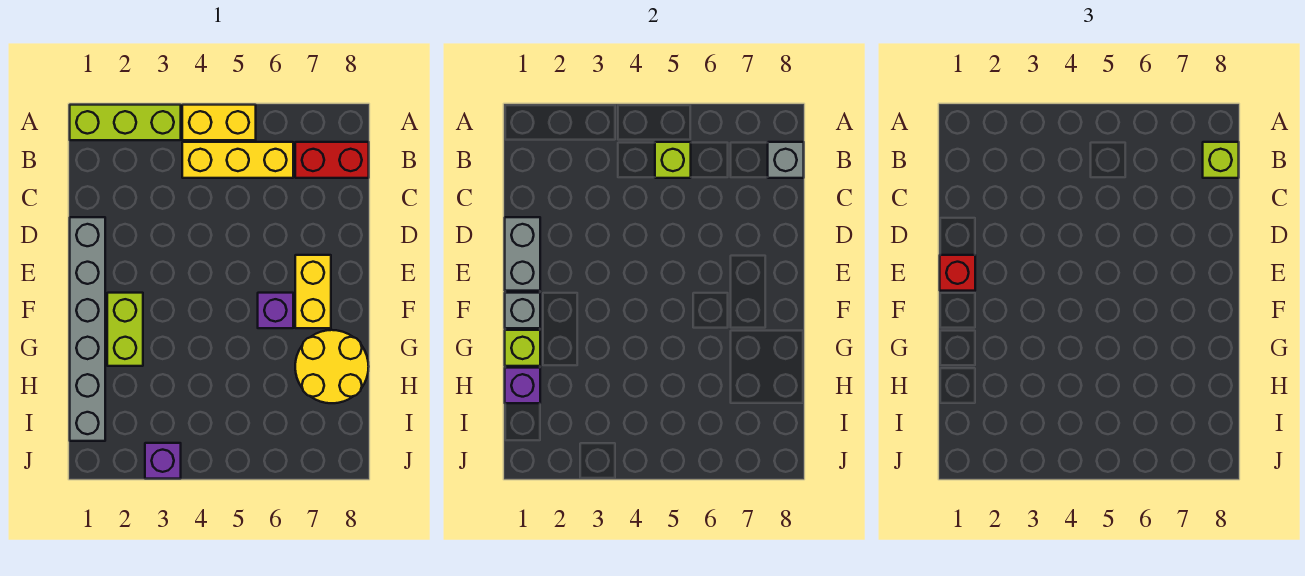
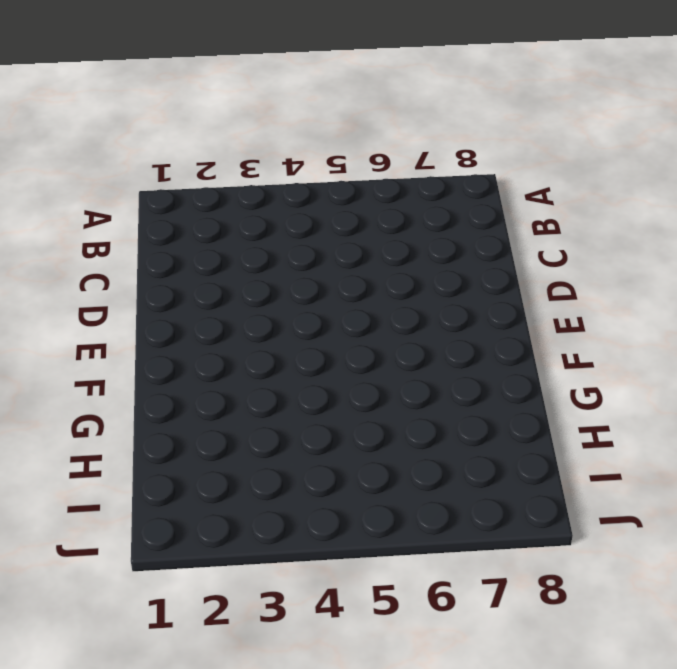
none -> lime 1x3 brick [70,105,181,140]
none -> yellow 1x2 brick [182,105,256,140]
none -> yellow 1x3 brick [182,142,293,178]

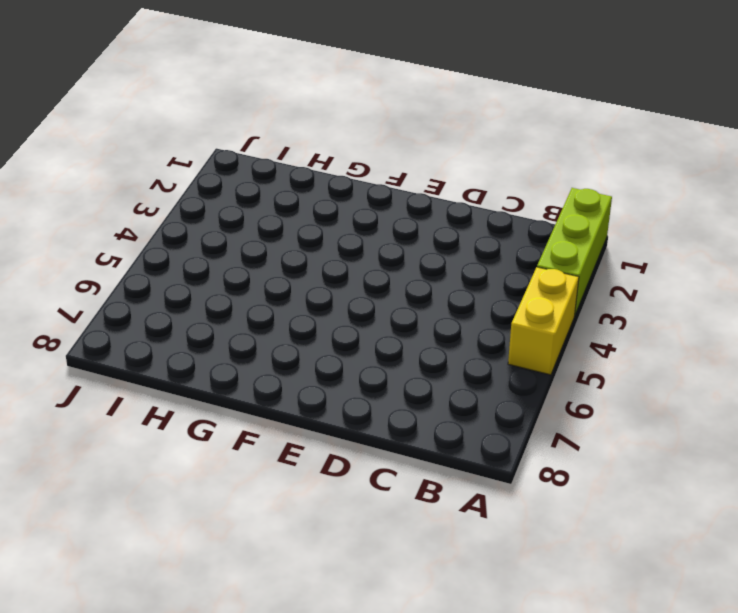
none -> yellow 1x3 brick [182,142,293,178]
none -> red 1x2 brick [295,142,369,178]
none -> grey 1x6 brick [70,217,105,441]

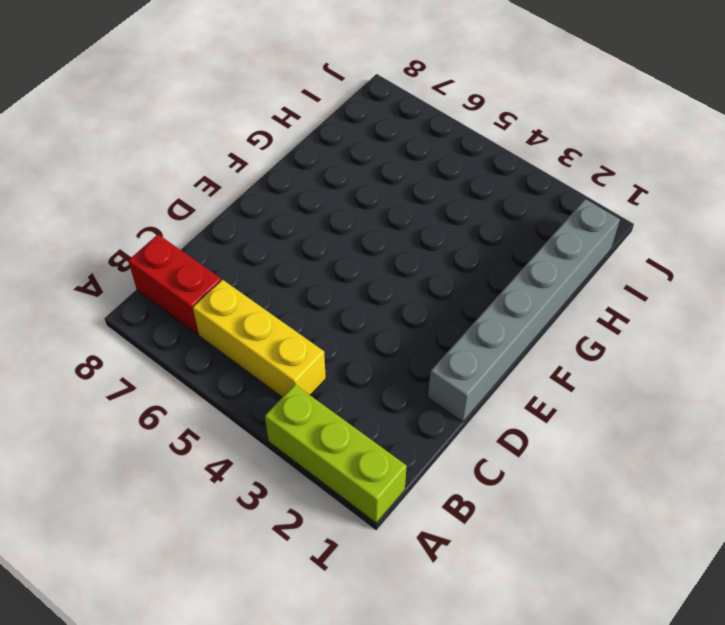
none -> yellow 1x2 brick [182,105,256,140]
none -> yellow 1x2 brick [295,255,331,328]
none -> lime 1x2 brick [107,293,143,366]

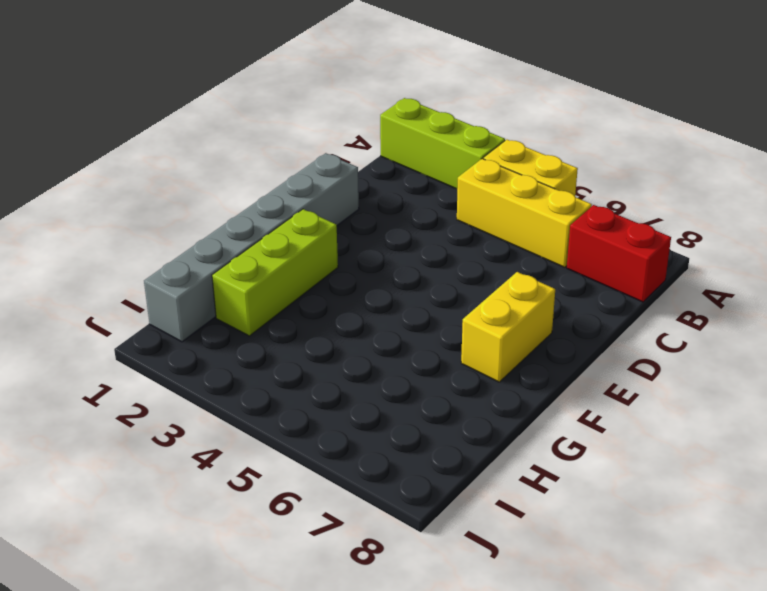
lime 1x3 brick [212,209,338,336] -> lime 1x2 brick [107,293,143,366]
none -> purple 1x1 brick [258,293,293,328]
none -> yellow 2x2 round brick [295,330,369,403]
none -> purple 1x1 brick [145,443,181,479]

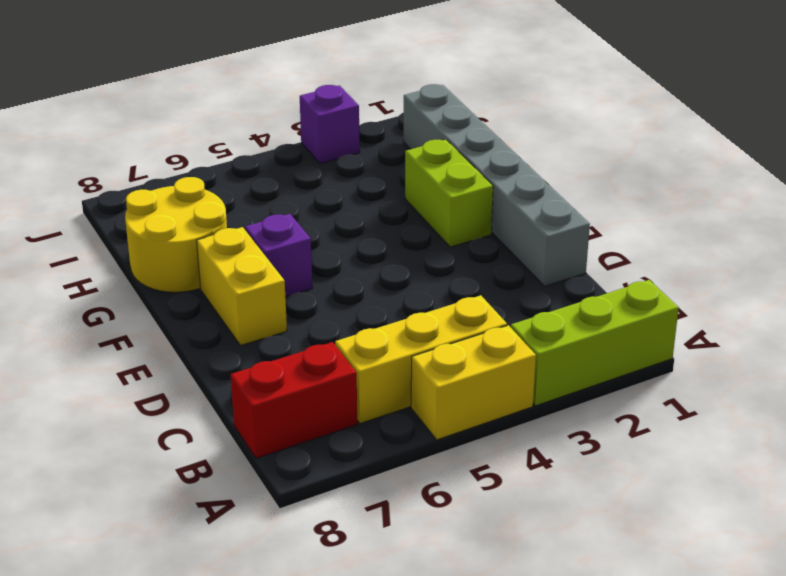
none -> lime 1x1 brick [655,142,691,178]
none -> grey 1x1 brick [768,142,804,178]
none -> grey 1x2 brick [505,217,540,291]

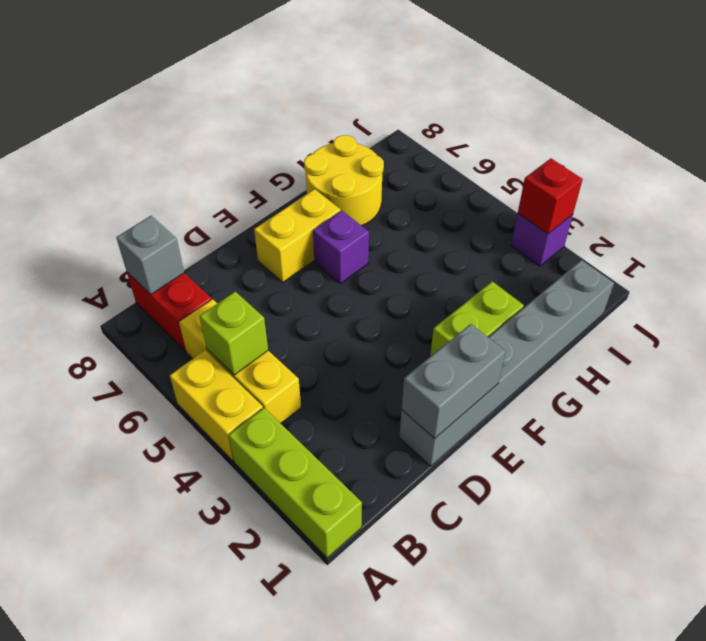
red 1x1 brick [518,159,583,234] -> red 1x1 brick moved to [940,255,975,291]
none -> grey 1x1 brick [505,293,540,328]
none -> lime 1x1 brick [505,330,540,366]
none -> purple 1x1 brick [505,368,540,403]

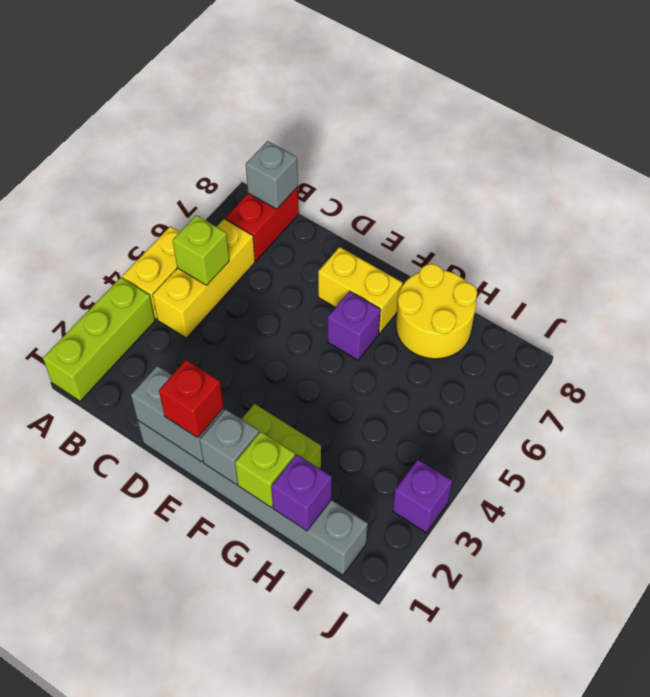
none -> lime 1x1 brick [1203,142,1239,178]

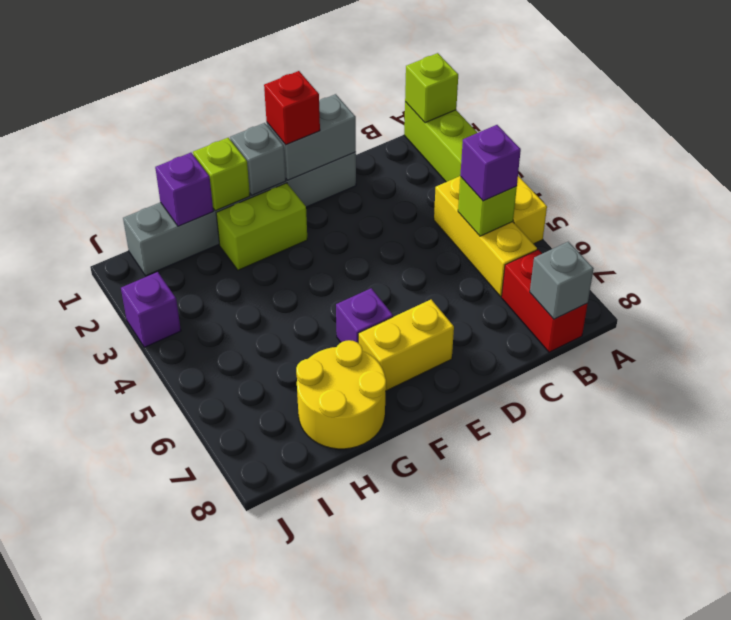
lime 1x1 brick [405,53,458,123] -> lime 1x1 brick moved to [1203,142,1239,178]
purple 1x1 brick [460,125,521,201] -> none

